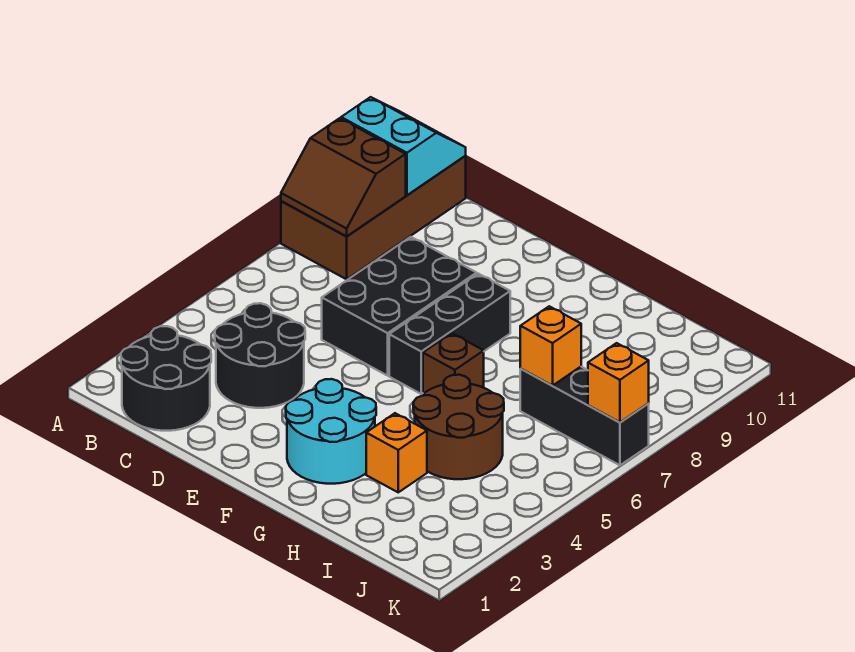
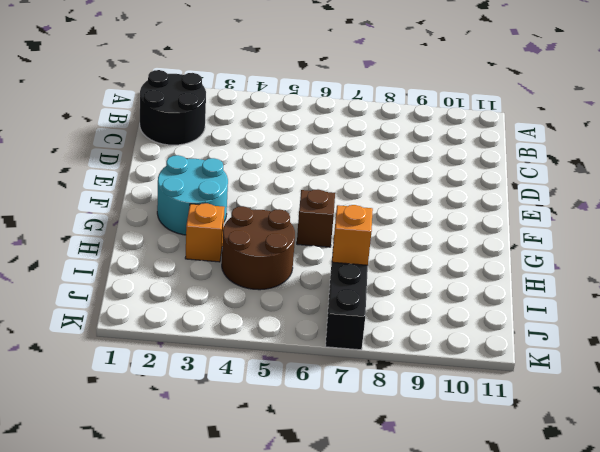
none -> brown 2x4 brick [281,156,466,279]
none -> black 2x2 round brick [215,303,305,408]
none -> black 2x3 brick [322,237,477,376]

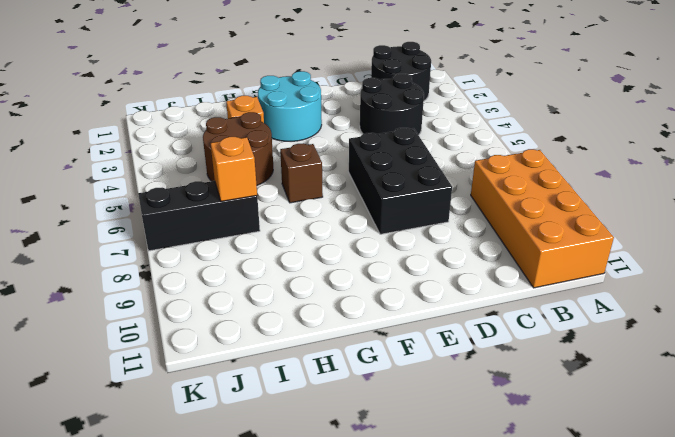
orange 2x4 brick [471,149,614,288] -> brown 2x4 brick [281,156,466,279]
none -> black 1x3 brick [389,274,510,394]
none -> brown 2x2 slope [281,118,406,236]
none -> cyan 2x2 slope [341,97,466,195]

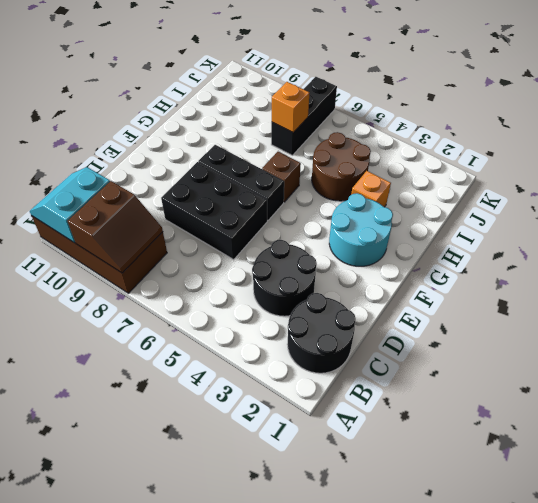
none -> orange 1x1 brick [588,343,649,422]

